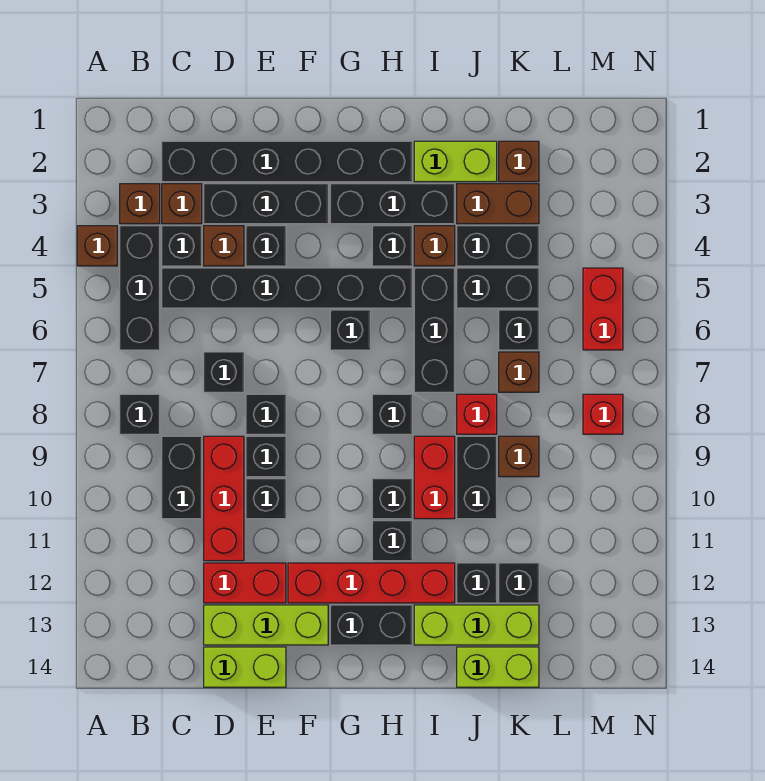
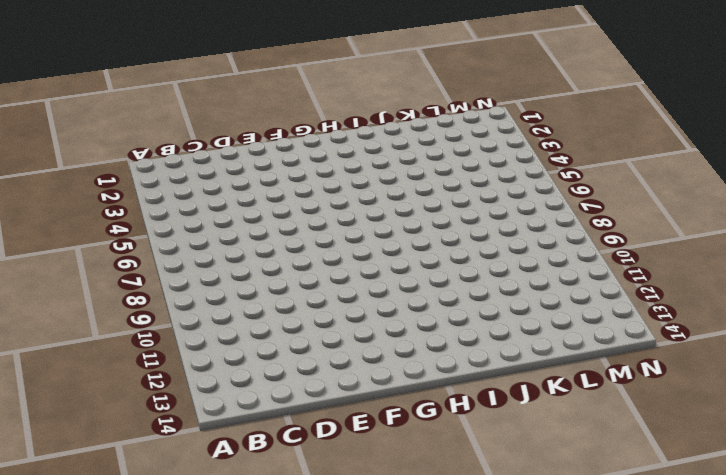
none -> brown 1x1 brick [77,226,117,266]
none -> brown 1x1 brick [120,184,160,224]
none -> black 1x3 brick [120,226,160,350]
none -> black 1x1 brick [120,394,160,434]

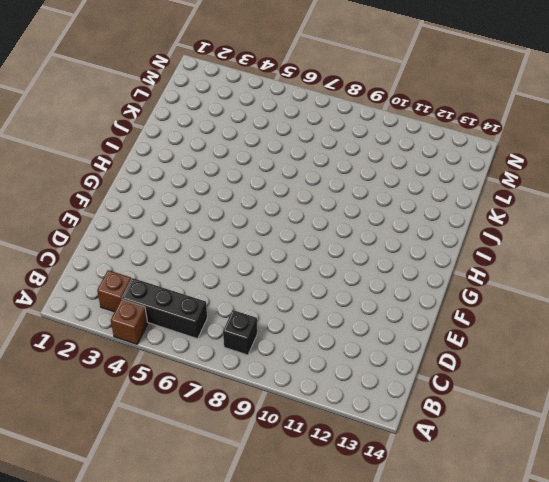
none -> black 1x6 brick [162,141,412,182]
none -> brown 1x1 brick [162,184,202,224]
none -> black 1x1 brick [162,226,202,266]
none -> black 1x6 brick [162,268,412,308]

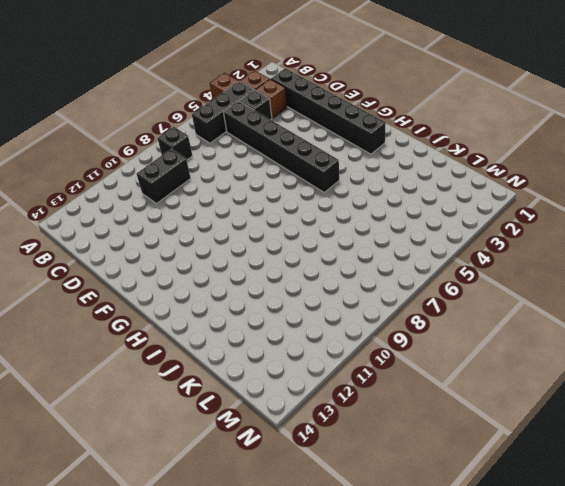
none -> black 1x3 brick [204,184,328,224]
none -> brown 1x1 brick [204,226,244,266]
none -> black 1x1 brick [204,352,244,392]
none -> red 1x3 brick [204,436,244,561]

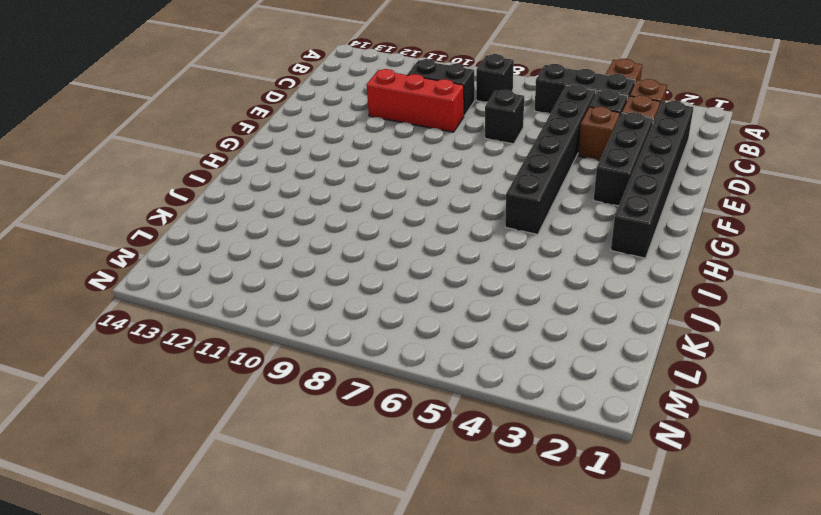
none -> red 1x2 brick [204,563,286,603]
none -> lime 1x3 brick [204,605,328,645]
none -> lime 1x2 brick [204,647,286,687]
none -> black 1x1 brick [246,226,286,266]

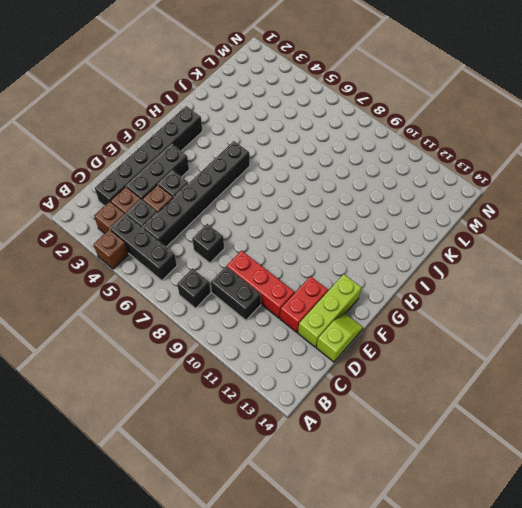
lime 1x2 slope [316,314,363,362] -> lime 1x2 brick [204,647,286,687]
none -> black 1x1 brick [246,394,286,434]
none -> black 1x1 brick [246,436,286,477]
none -> black 1x1 brick [246,479,286,519]
none -> red 1x4 brick [288,563,455,603]

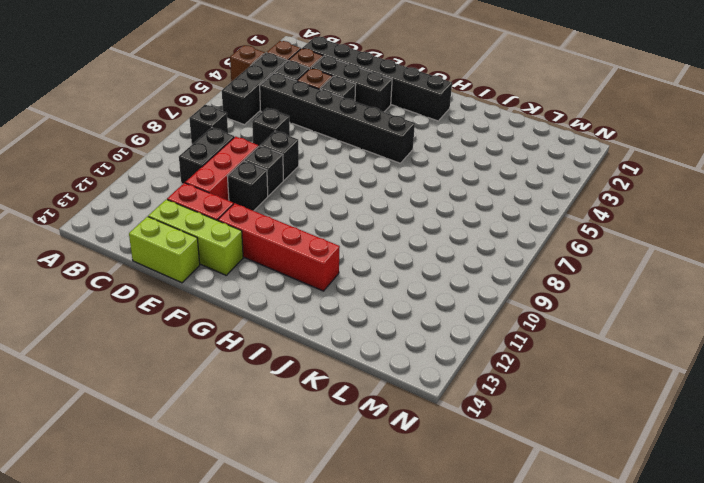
none -> black 1x3 brick [330,184,455,224]
none -> black 1x1 brick [330,310,370,350]
none -> black 1x2 brick [330,605,412,645]
none -> black 1x1 brick [372,226,412,266]

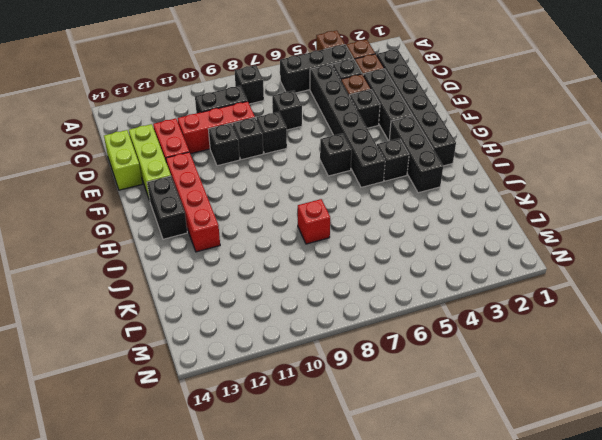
none -> black 1x1 brick [372,394,412,434]
none -> black 1x1 brick [372,479,412,519]
none -> black 1x1 brick [372,521,412,561]
none -> lime 1x2 brick [414,141,497,182]

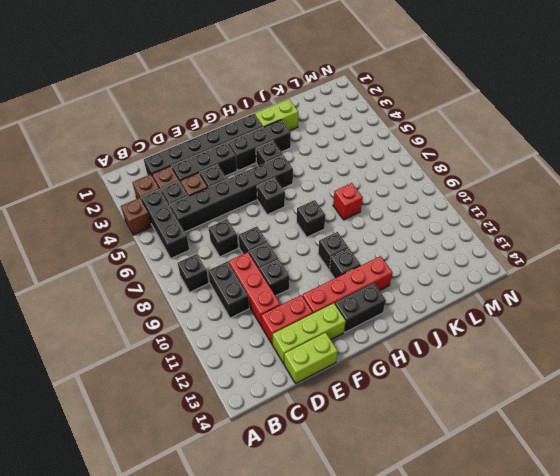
none -> brown 1x1 brick [414,226,455,266]
none -> black 1x3 brick [414,268,455,392]
none -> red 1x2 brick [414,436,455,519]
none -> lime 1x3 brick [414,605,539,645]

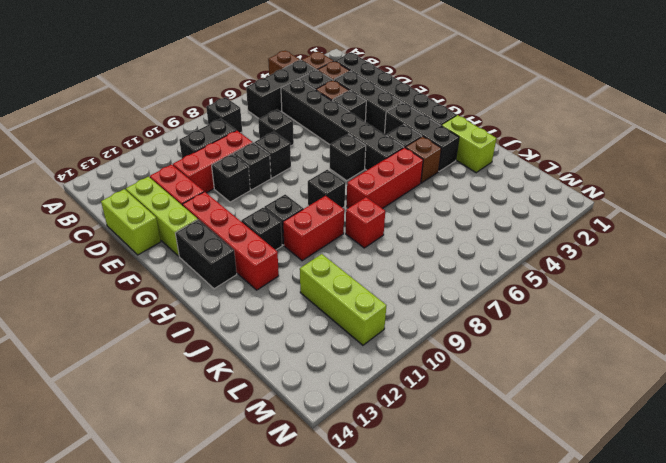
red 1x3 brick [347,147,423,209] -> black 1x3 brick [414,268,455,392]
lime 1x3 brick [300,254,386,345] -> lime 1x3 brick moved to [414,605,539,645]
none -> brown 1x2 brick [457,184,539,224]
none -> black 1x2 brick [457,226,539,266]
none -> black 1x2 brick [457,268,539,308]
none -> black 1x2 brick [457,436,497,519]

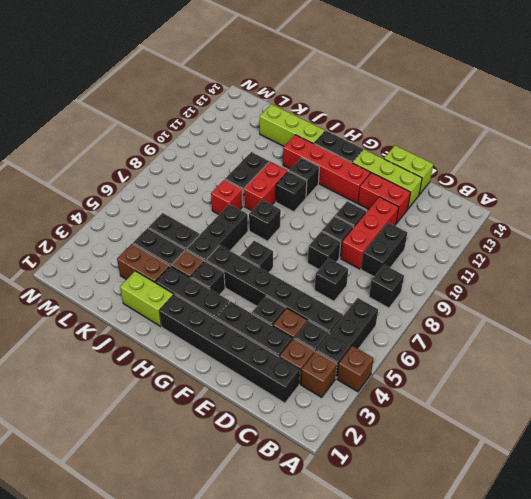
none -> black 1x1 brick [457,563,497,603]
none -> lime 1x2 brick [457,647,539,687]
none -> brown 1x1 brick [499,141,539,182]
none -> black 1x1 brick [499,310,539,350]

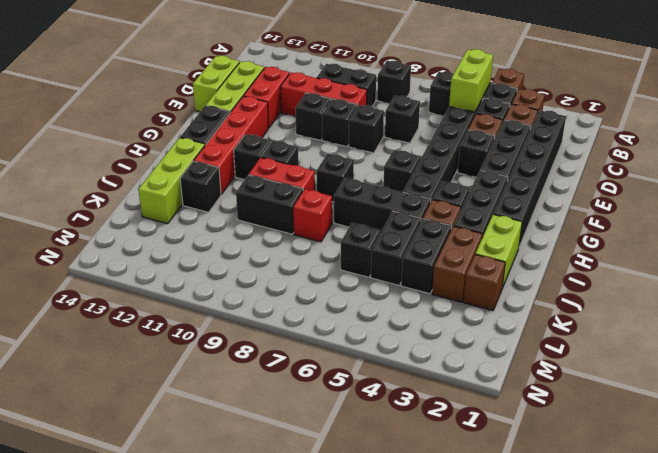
lime 1x2 brick [449,49,493,112] -> lime 1x2 brick moved to [457,647,539,687]
none -> brown 1x1 brick [499,352,539,392]
none -> brown 1x1 brick [499,436,539,477]
none -> black 1x1 brick [499,563,539,603]
none -> red 1x2 brick [583,268,623,350]

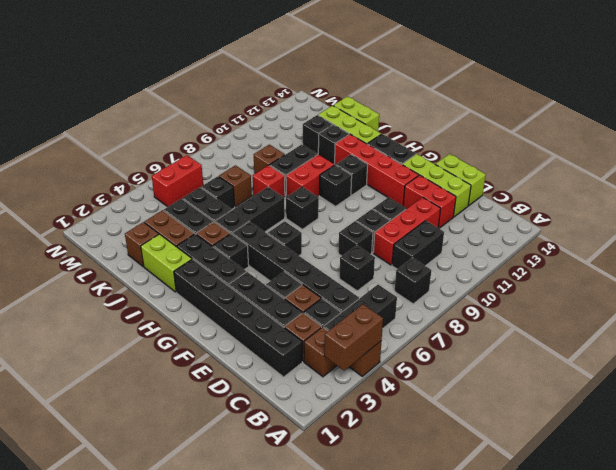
brown 1x2 brick [324,304,383,371] -> none
none -> red 1x1 brick [583,394,623,434]

